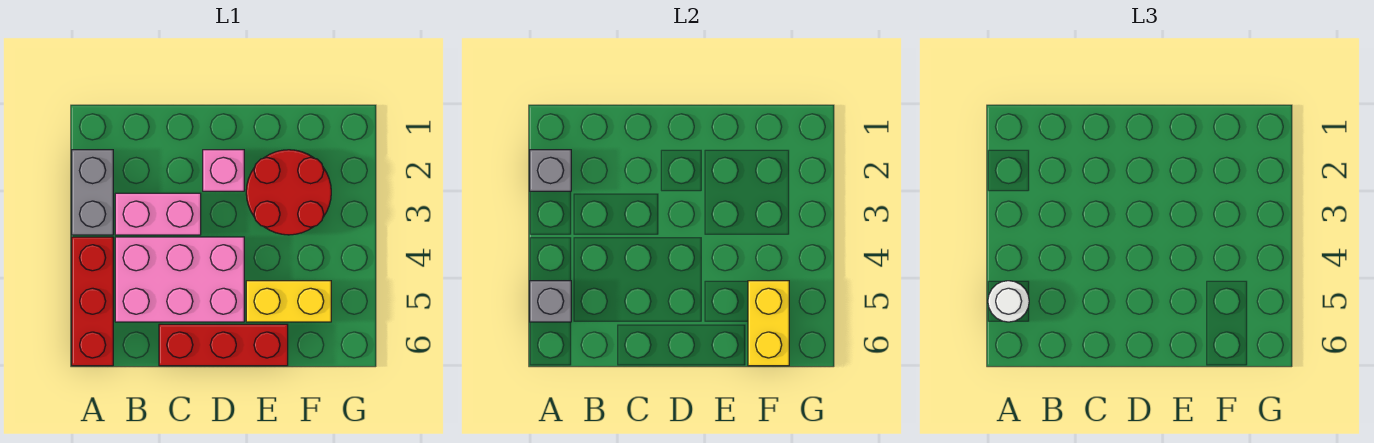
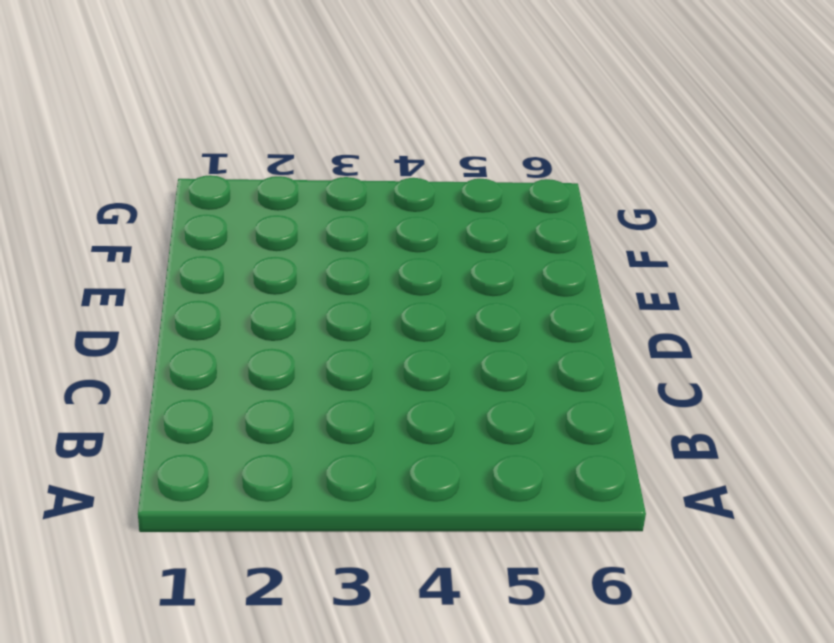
none -> grey 1x2 brick [72,150,113,235]
none -> red 1x3 brick [72,237,113,366]
none -> pink 1x2 brick [115,193,201,235]

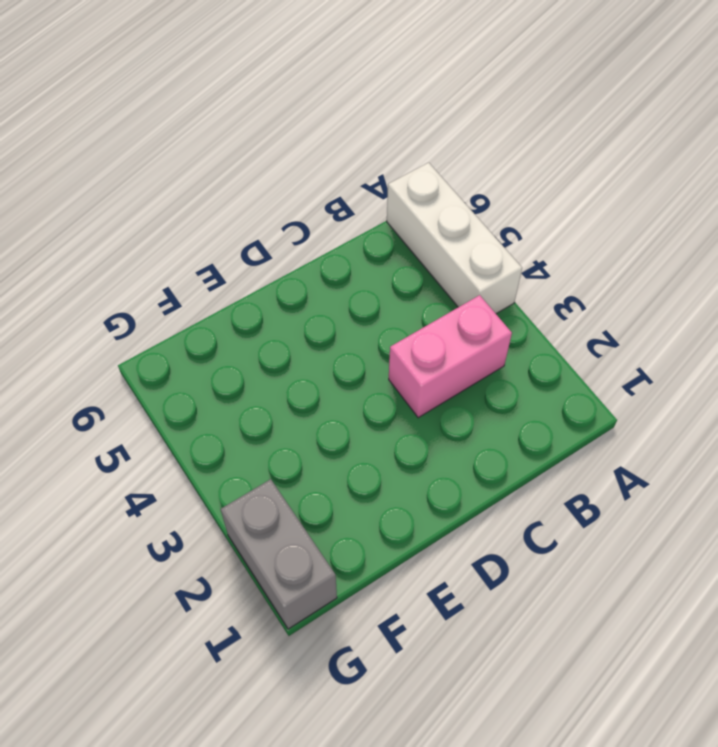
white 1x3 brick [387,163,522,314] -> red 1x3 brick [72,237,113,366]
grey 1x2 brick [221,479,337,629] -> grey 1x2 brick moved to [72,150,113,235]
none -> pink 2x3 brick [115,237,244,322]
none -> red 1x3 brick [159,324,288,366]
none -> pink 1x1 brick [203,150,244,191]

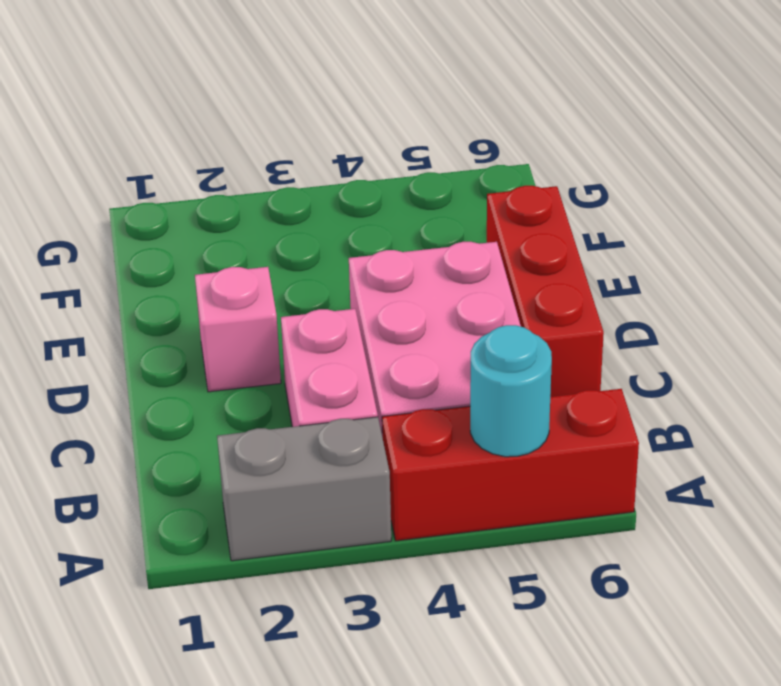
cyan 1x1 round brick [470,325,552,457] -> grey 1x1 brick [530,281,571,322]
none -> red 2x2 round brick [246,150,331,235]
none -> yellow 1x2 brick [246,281,331,322]
none -> grey 1x1 brick [530,150,571,191]

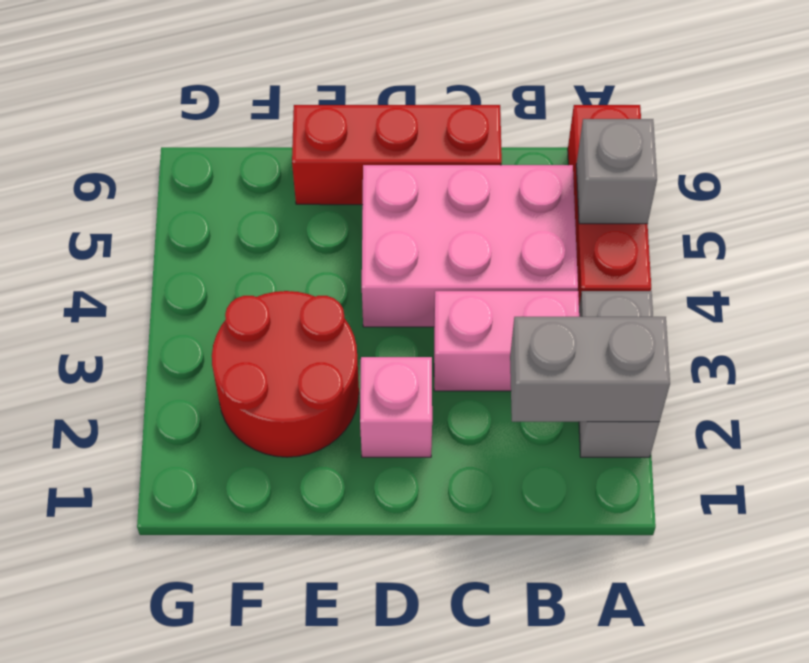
grey 1x2 brick [510,317,670,422] -> grey 1x1 brick [530,150,571,191]
none -> yellow 1x2 brick [246,281,331,322]
none -> yellow 1x2 brick [748,281,789,366]
none -> white 1x1 round brick [988,281,1029,322]

